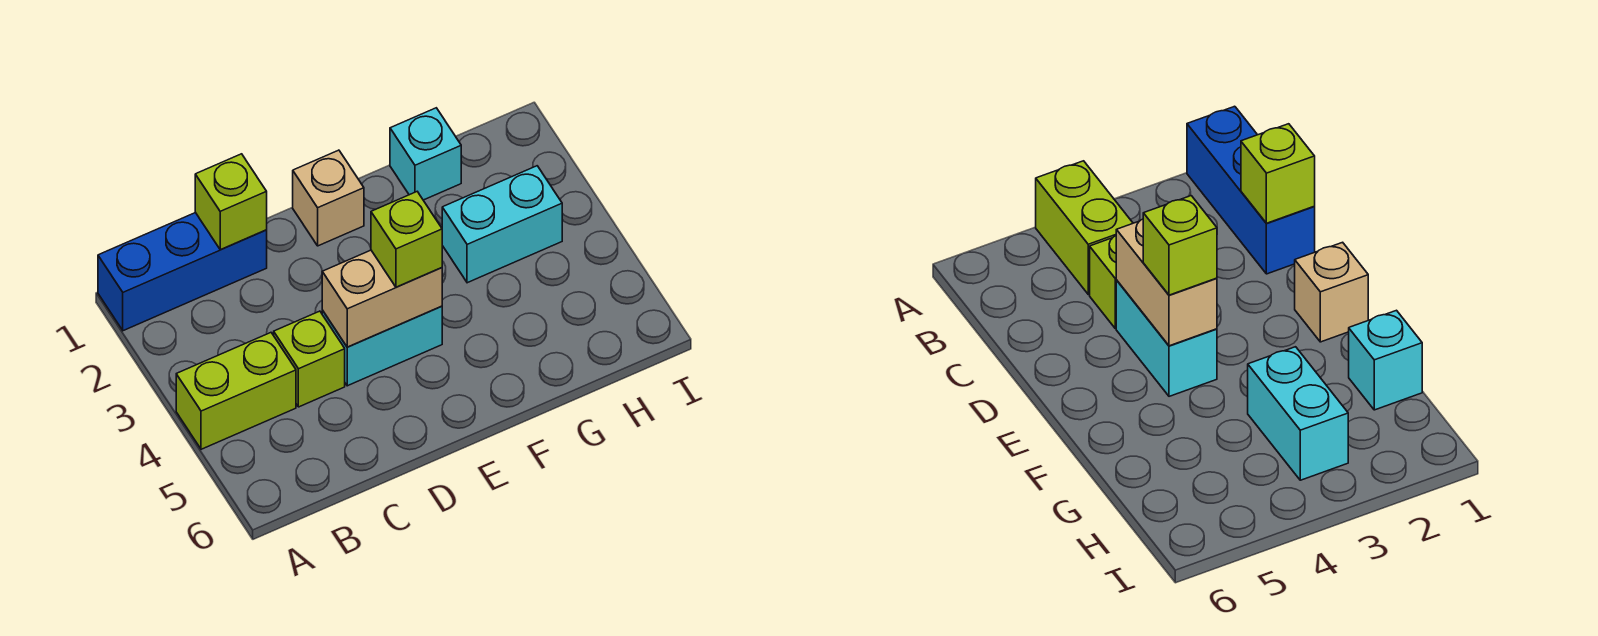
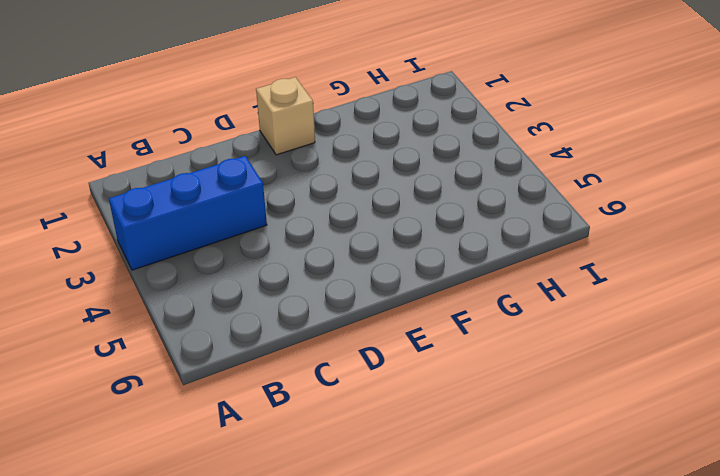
blue 1x3 brick [109,156,267,270] -> blue 1x3 brick moved to [98,213,267,331]
none -> lime 1x2 brick [176,333,296,449]
none -> lime 1x1 brick [274,311,345,407]

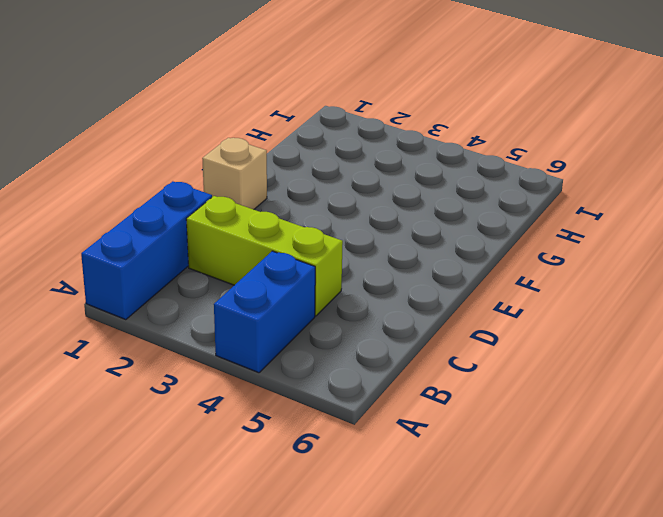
blue 1x2 brick [214,251,315,373] -> lime 1x2 brick [176,333,296,449]
lime 1x3 brick [186,196,343,316] -> lime 1x1 brick [274,311,345,407]
none -> cyan 1x2 brick [322,306,442,386]
none -> cyan 1x1 brick [390,108,461,200]

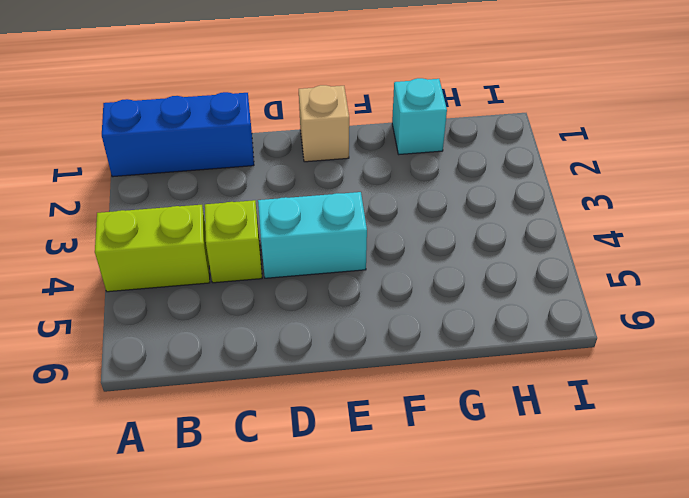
none -> cyan 1x2 brick [442,166,562,283]
none -> lime 1x1 brick [195,154,267,250]

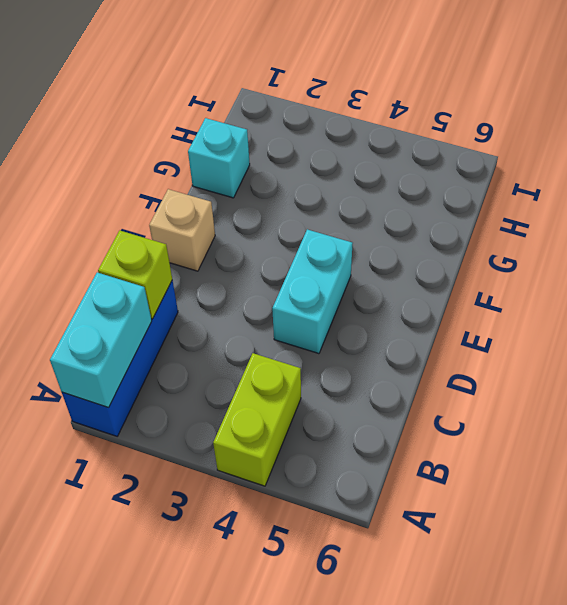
cyan 1x2 brick [50,272,152,408] -> cyan 1x2 brick moved to [442,166,562,283]
none -> lime 1x1 brick [274,311,345,407]
none -> tan 1x2 brick [322,250,442,347]

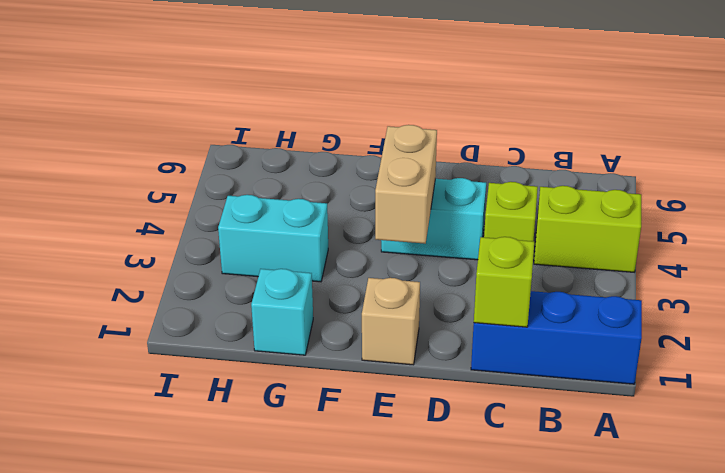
tan 1x2 brick [375,125,437,244] -> tan 1x2 brick turned to [322,250,442,347]
none -> lime 1x1 brick [371,192,442,287]

